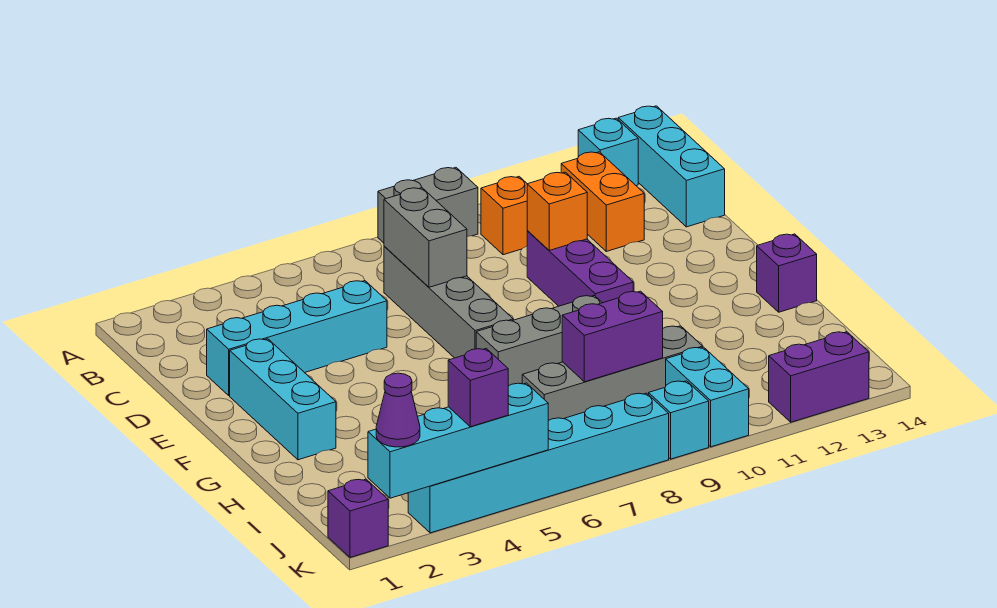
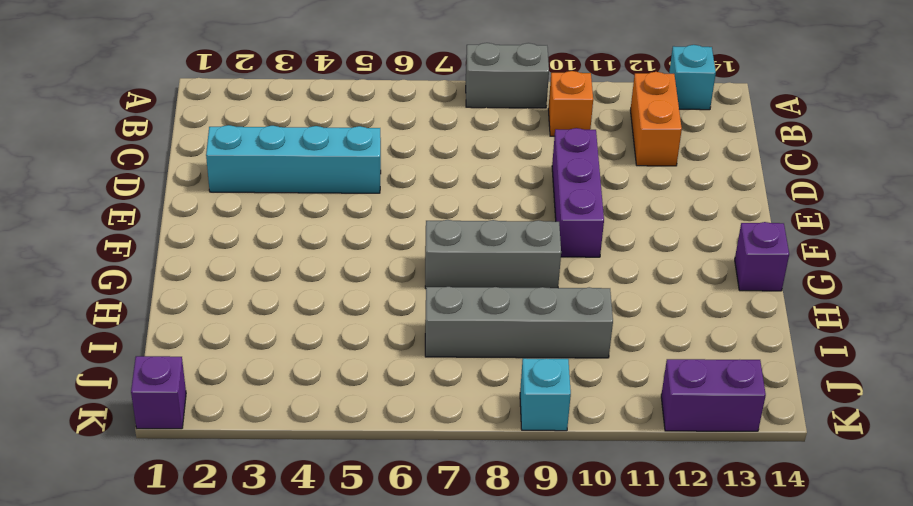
none -> cyan 1x3 brick [618,106,725,227]
none -> grey 1x4 brick [384,247,513,358]
none -> cyan 1x3 brick [230,339,336,460]

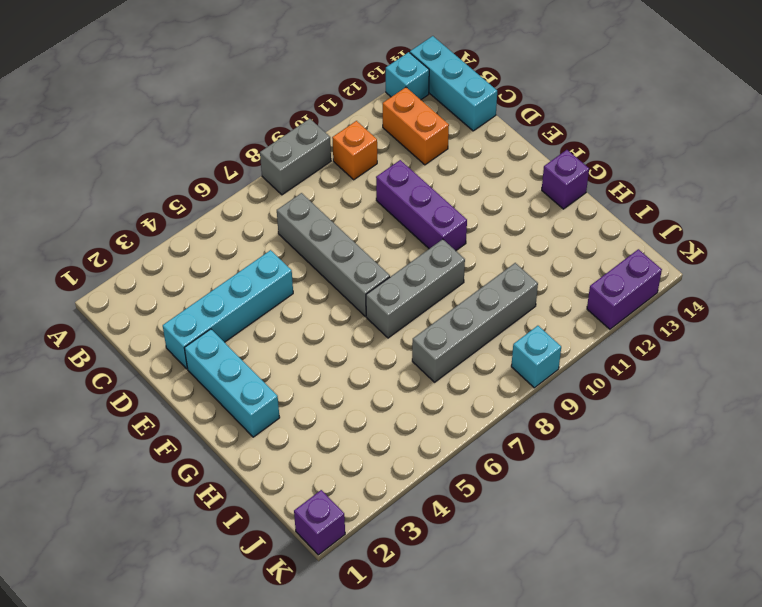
none -> cyan 1x2 brick [666,347,749,447]
none -> cyan 1x6 brick [408,393,669,533]
none -> grey 1x2 brick [384,188,467,287]

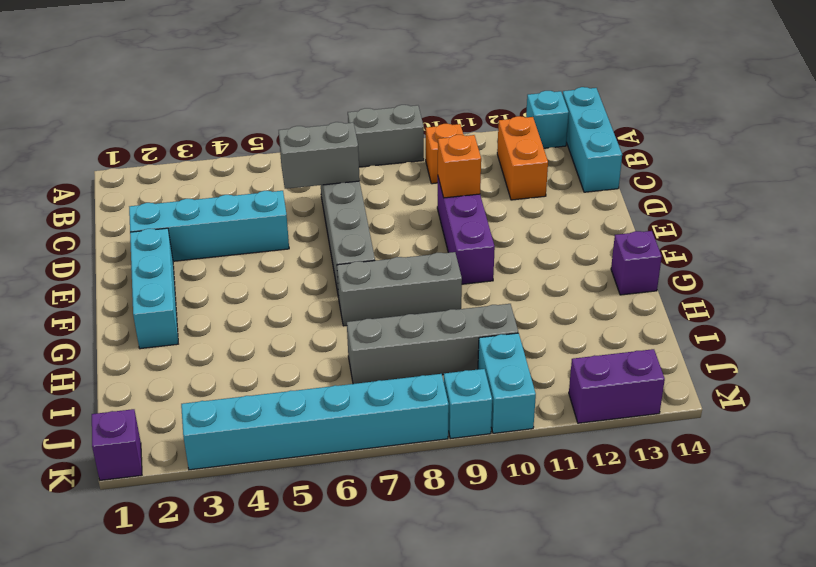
grey 1x2 brick [279,122,360,189] -> grey 1x2 brick turned to [384,188,467,287]
none -> purple 1x2 brick [562,291,663,382]
none -> cyan 1x4 brick [368,383,548,498]
none -> purple 1x1 cone [376,373,420,447]

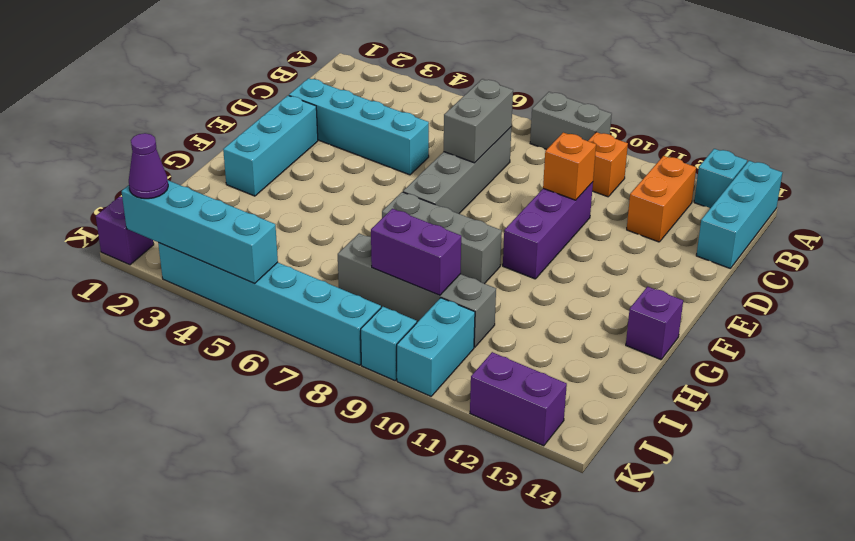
none -> purple 1x1 brick [448,348,508,427]

